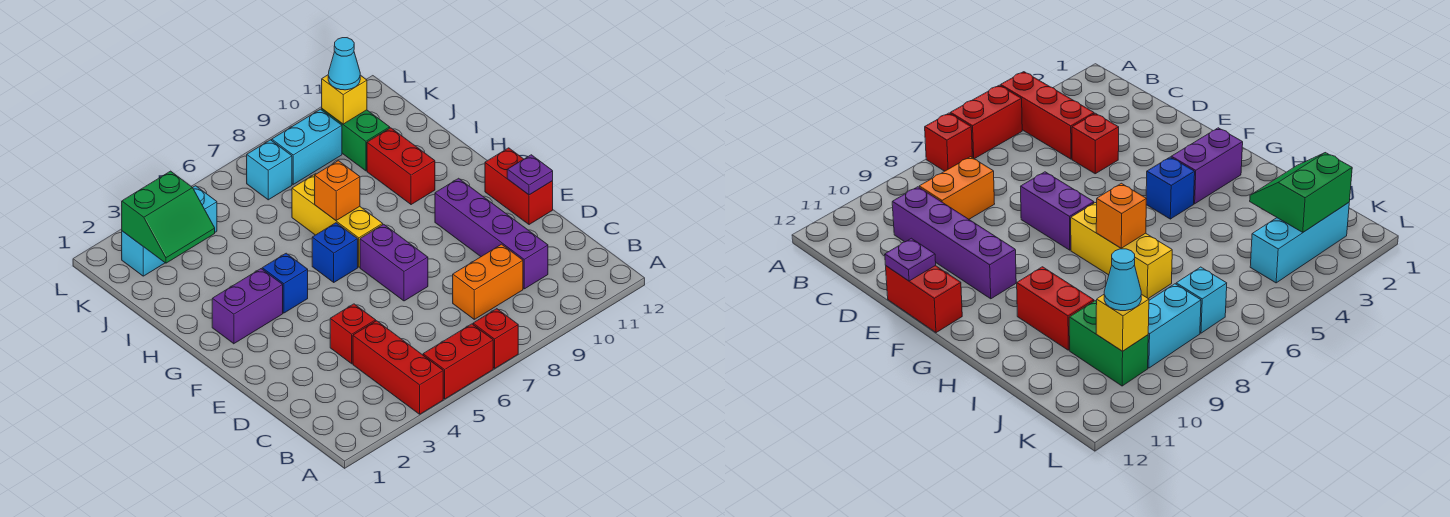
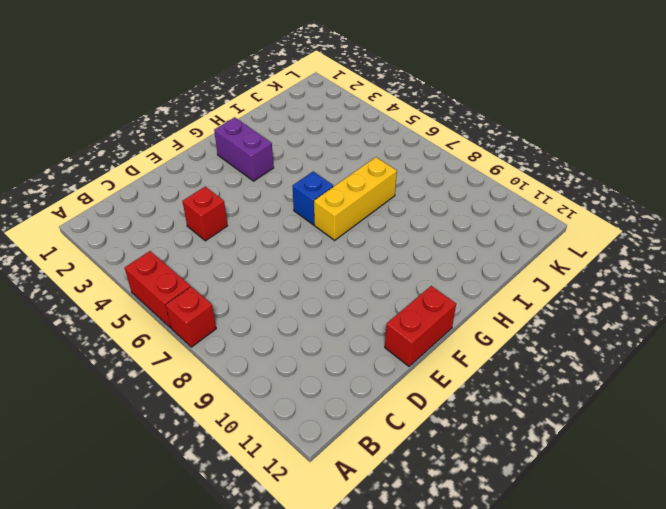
none -> red 1x3 brick [353,321,443,414]
none -> orange 1x2 brick [453,244,523,319]
none -> purple 1x4 brick [435,178,548,289]

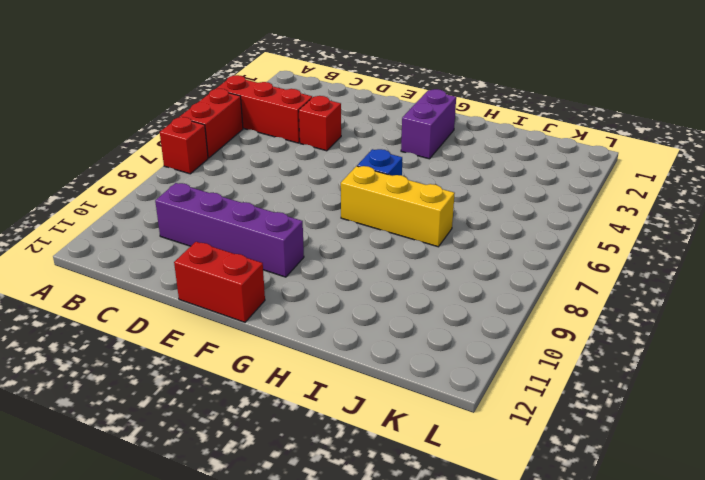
none -> orange 1x2 brick [453,244,523,319]
none -> purple 1x2 brick [360,224,428,301]
none -> blue 1x1 brick [262,253,308,313]

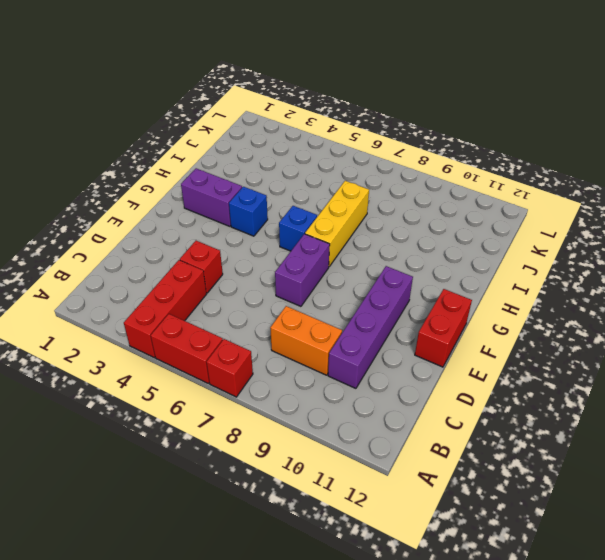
none -> red 1x2 brick [367,128,435,205]
none -> green 1x2 brick [322,109,390,171]
none -> cyan 1x3 brick [122,186,217,276]

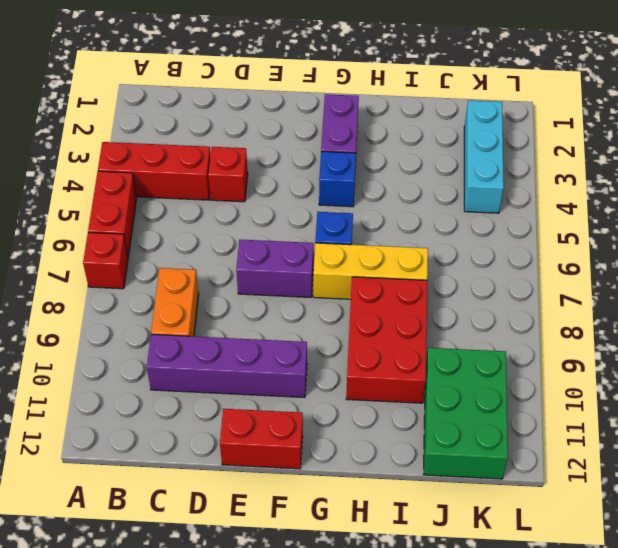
red 2x3 brick [346,277,427,403] -> red 1x2 brick [367,128,435,205]
green 2x3 brick [424,348,508,479] -> green 1x2 brick [322,109,390,171]
none -> cyan 1x1 brick [247,140,292,200]
none -> cyan 1x2 brick [272,109,342,184]
none -> purple 1x1 plate [507,155,553,195]

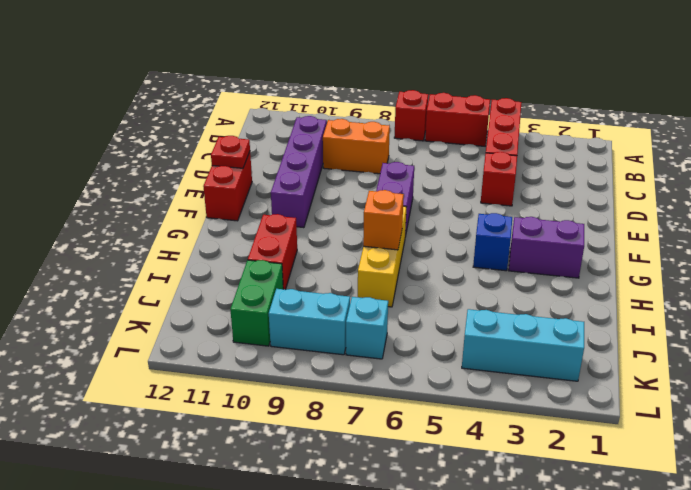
red 1x1 plate [211,136,250,168] -> purple 1x1 plate [507,155,553,195]
none -> blue 1x1 brick [312,223,358,282]
none -> green 2x2 slope [122,171,215,263]
none -> yellow 1x1 brick [322,75,367,124]

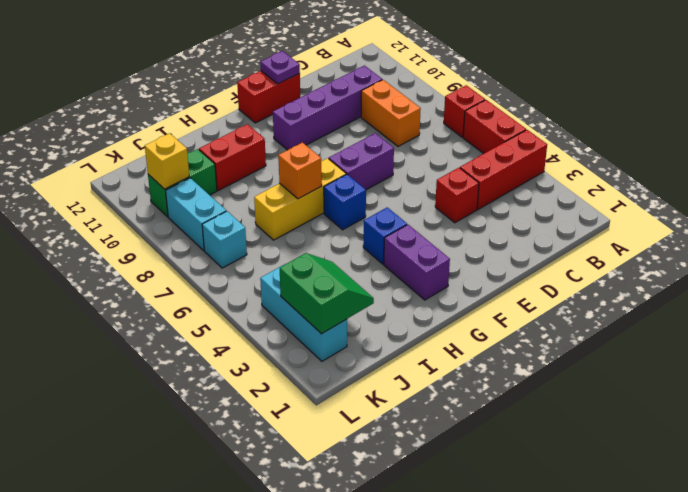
none -> cyan 1x1 cone [328,38,360,90]

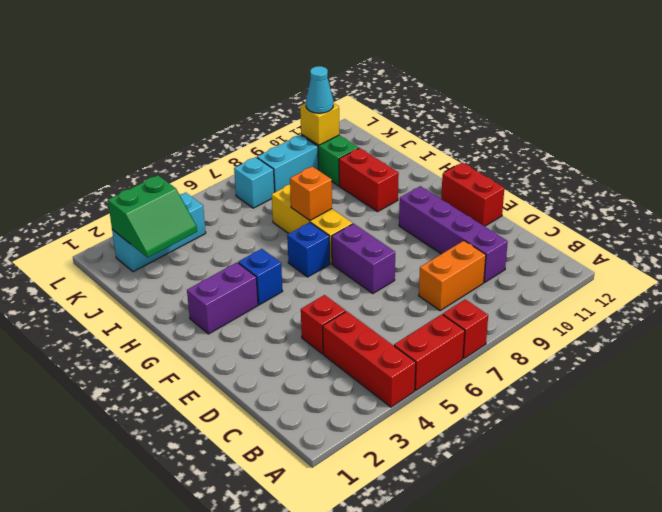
none -> purple 1x1 plate [507,155,553,195]

